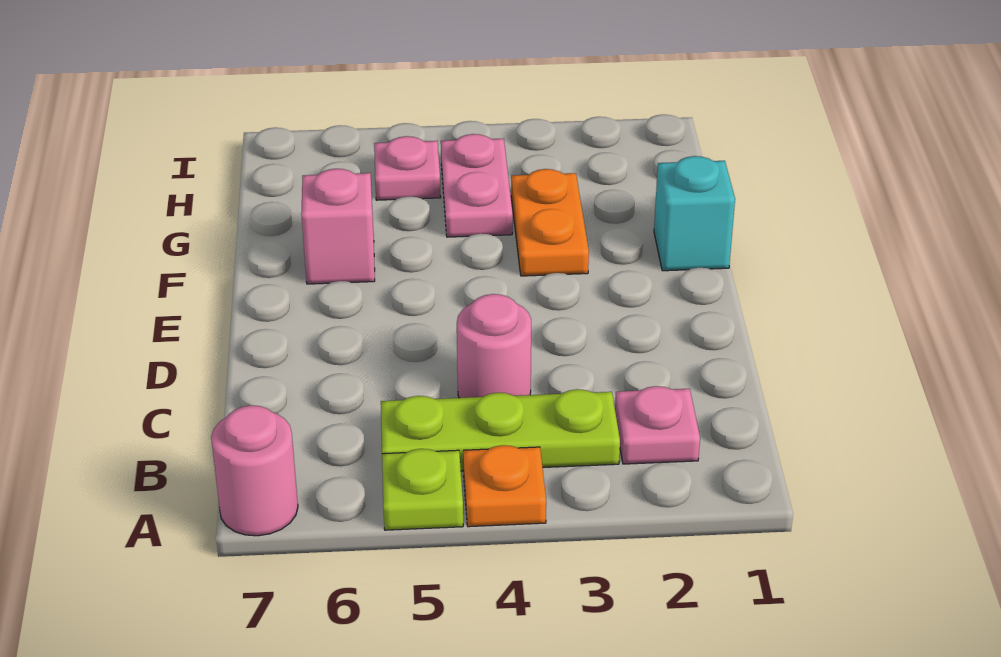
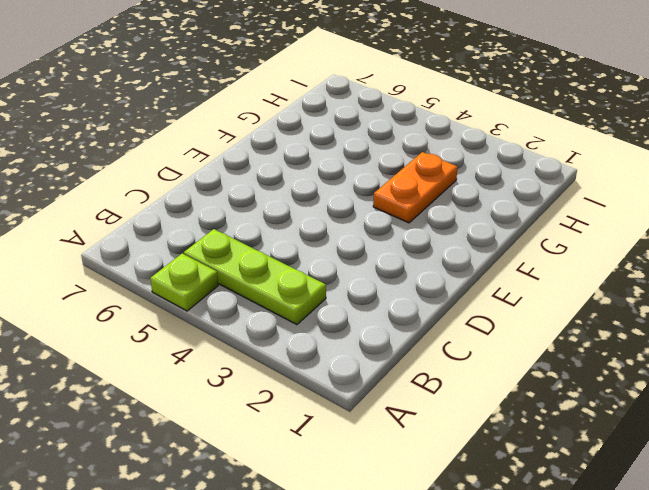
none -> orange 1x1 plate [463,445,546,527]
none -> pink 1x1 round brick [211,405,298,536]

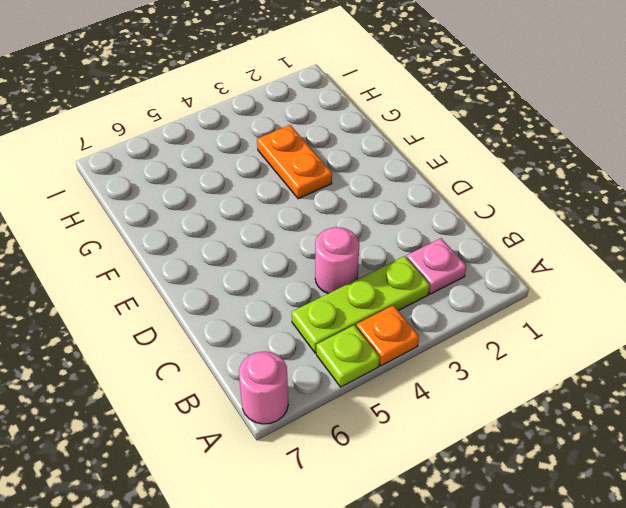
none -> cyan 1x1 brick [654,156,735,271]
none -> pink 1x1 brick [301,169,375,284]

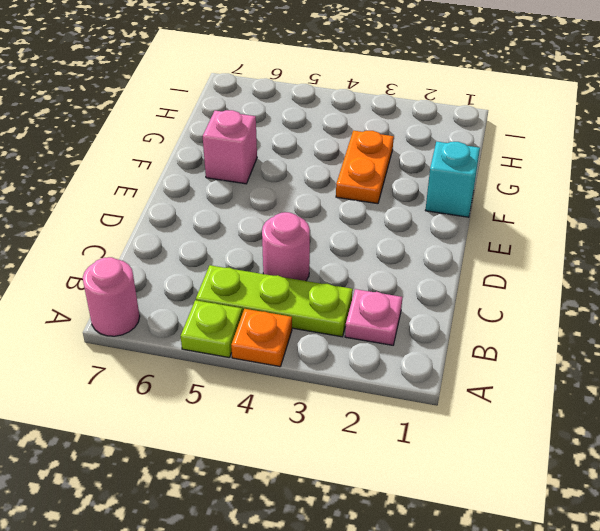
none -> pink 1x2 plate [441,134,513,237]
none -> pink 1x1 plate [374,136,441,200]

